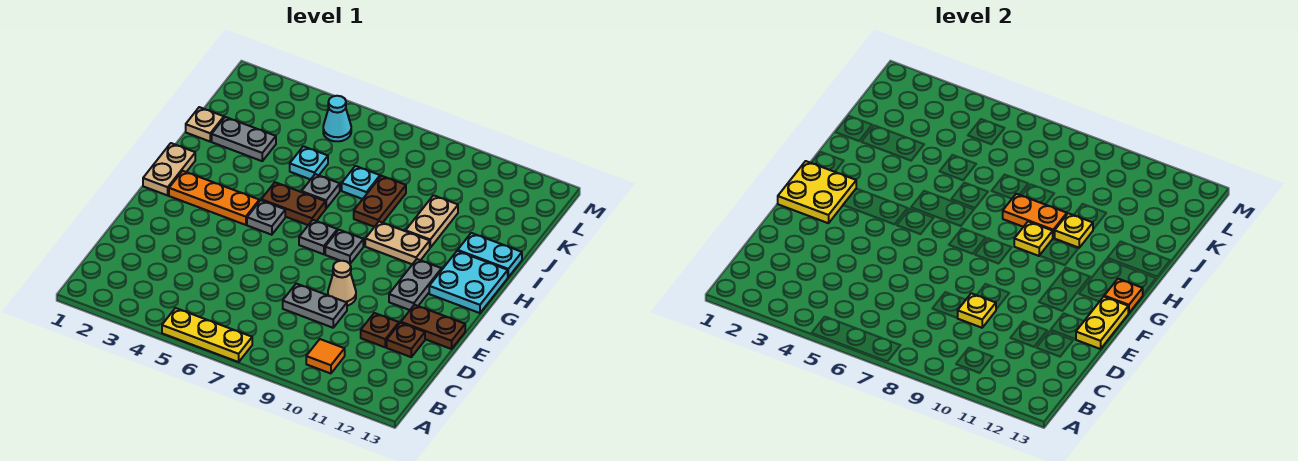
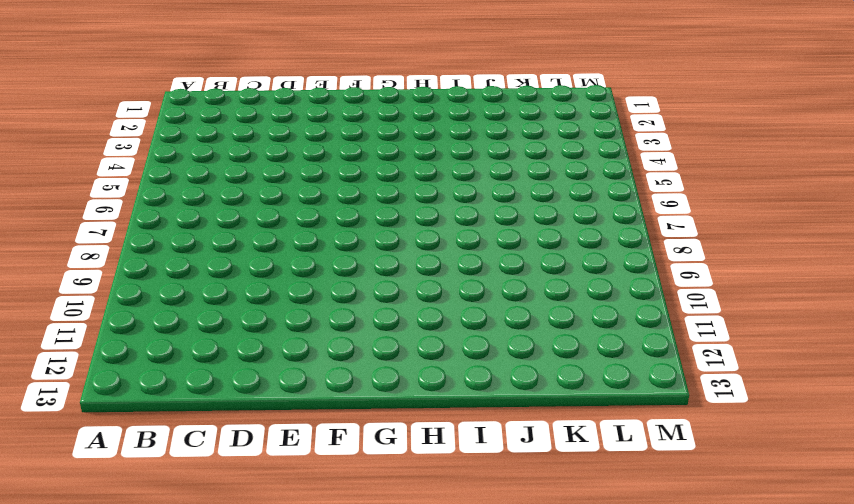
none -> yellow 1x3 plate [162,308,252,362]
none -> orange 1x1 tile [306,339,345,374]
none -> grey 1x2 plate [283,284,347,328]
none -> brown 1x1 plate [361,313,399,347]

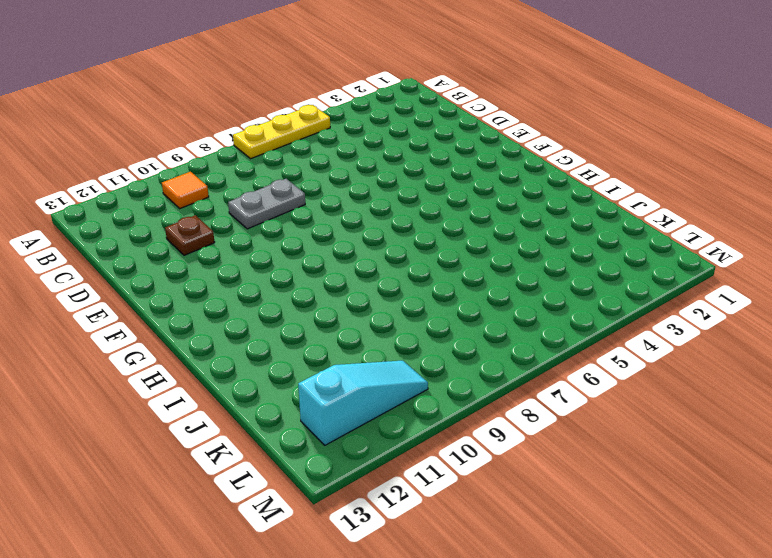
cyan 1x3 slope [298,361,428,445] -> none
none -> brown 1x1 plate [387,323,425,357]
none -> tan 1x1 cone [328,261,356,306]
none -> brown 1x2 plate [401,305,465,349]
none -> grey 1x2 plate [389,259,442,310]

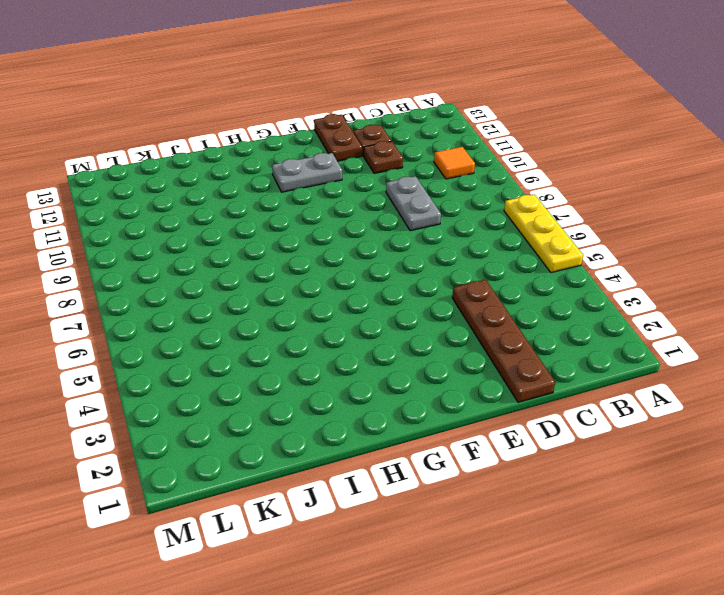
brown 1x4 plate [452,280,555,402] -> none
none -> tan 1x1 cone [328,261,356,306]
none -> tan 1x2 plate [143,143,195,195]
none -> orange 1x3 plate [169,171,259,225]
none -> grey 1x1 plate [247,200,285,235]

